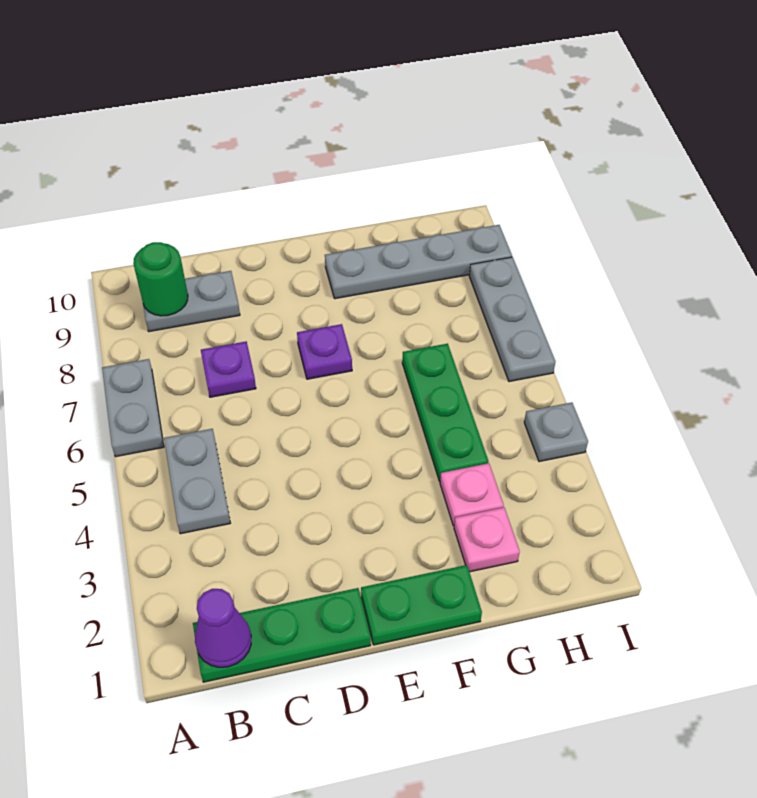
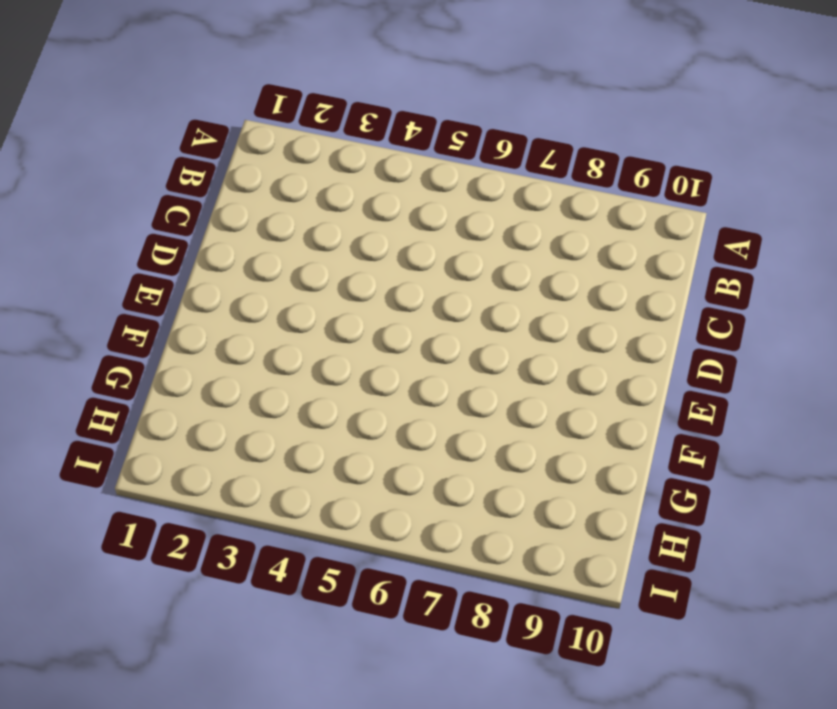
none -> grey 1x2 plate [102,359,164,457]
none -> green 1x3 plate [193,588,371,682]
none -> grey 1x2 plate [164,429,230,534]

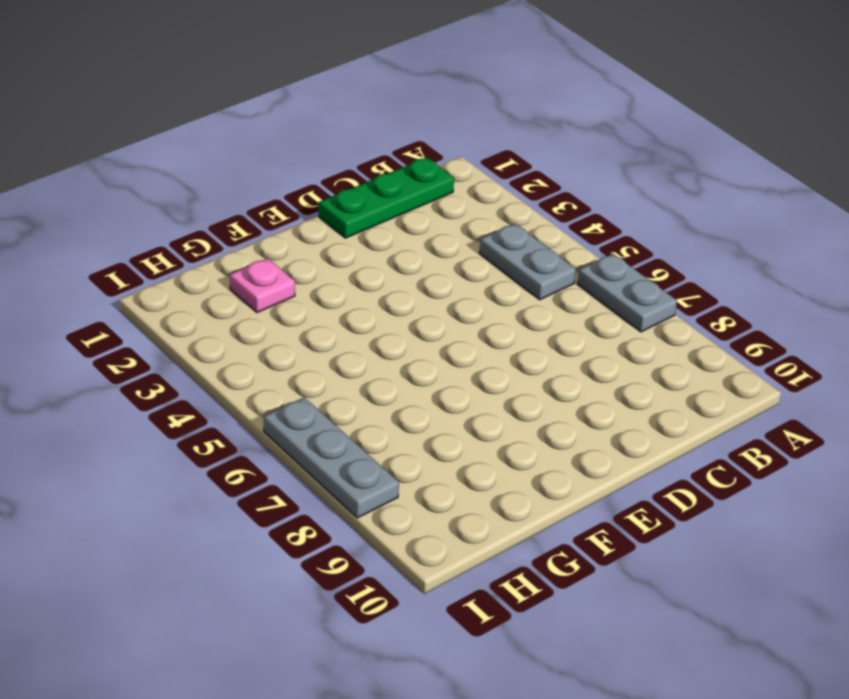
none -> grey 1x2 plate [143,271,240,332]
none -> purple 1x1 plate [201,342,256,397]
none -> green 1x2 plate [361,565,482,645]

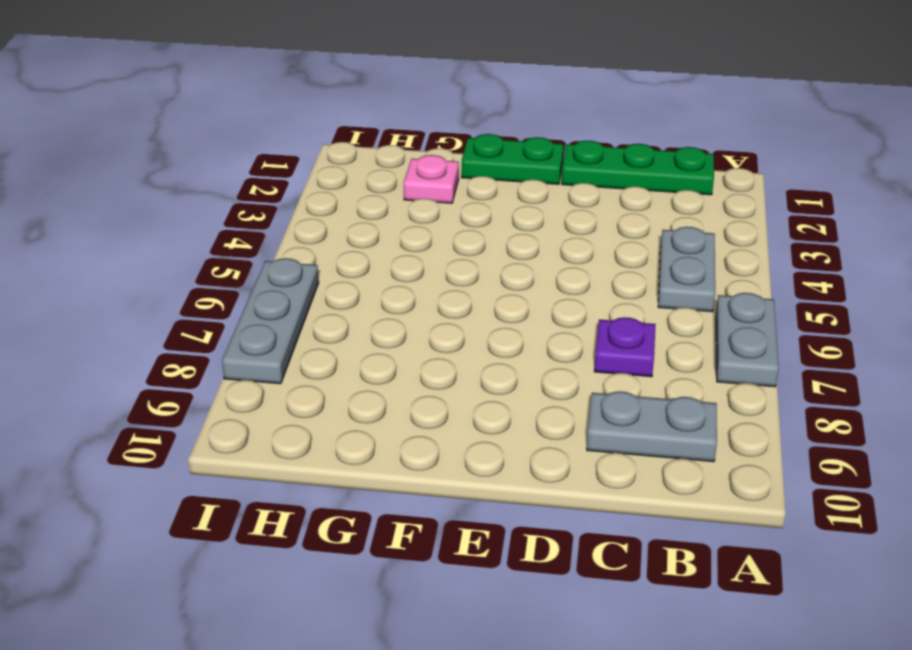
none -> purple 1x1 plate [297,324,352,379]
none -> grey 1x4 plate [325,225,512,299]
none -> pink 1x1 plate [440,463,504,526]

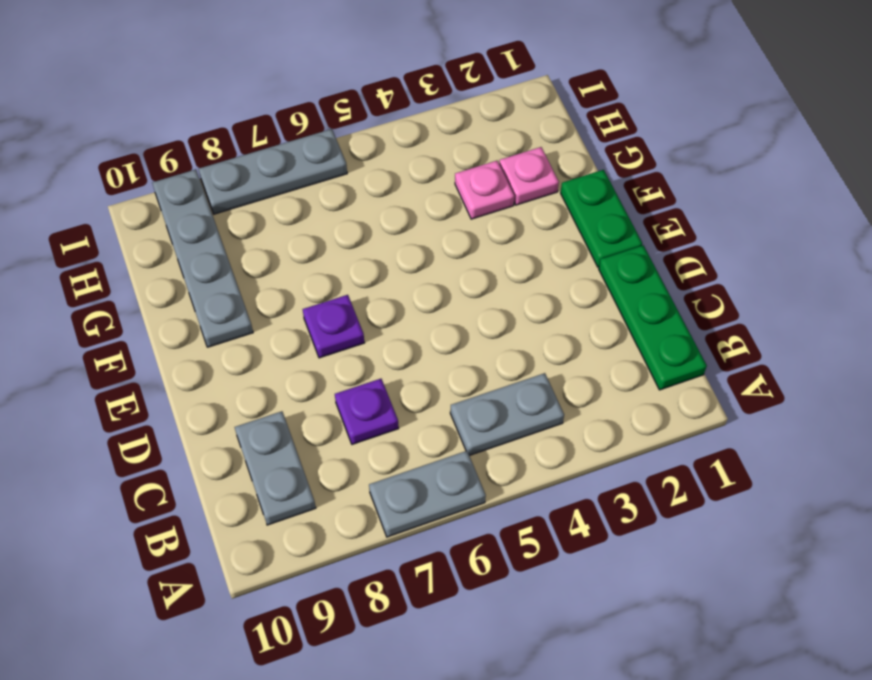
none -> green 1x3 plate [402,344,488,481]
none -> grey 1x1 plate [524,402,588,462]
none -> purple 1x1 cone [195,589,251,667]

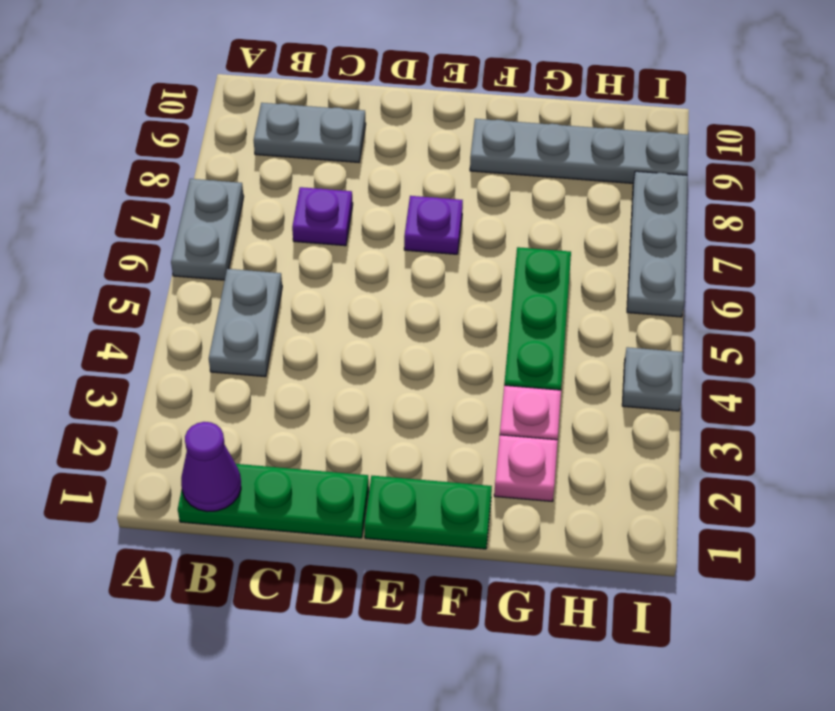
none -> green 1x1 round brick [133,242,188,316]

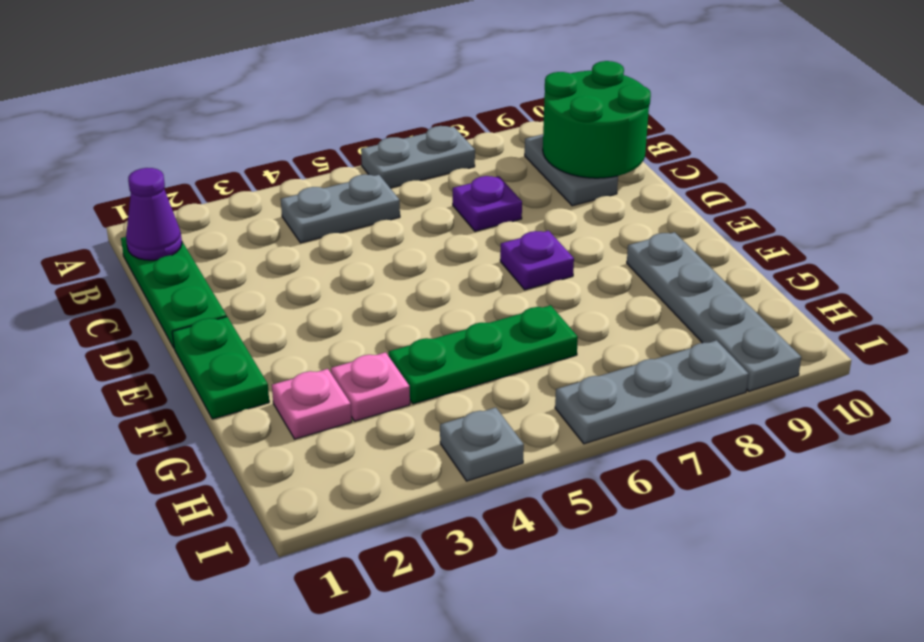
green 2x2 round brick [543,61,651,178] -> green 1x1 round brick [133,242,188,316]

